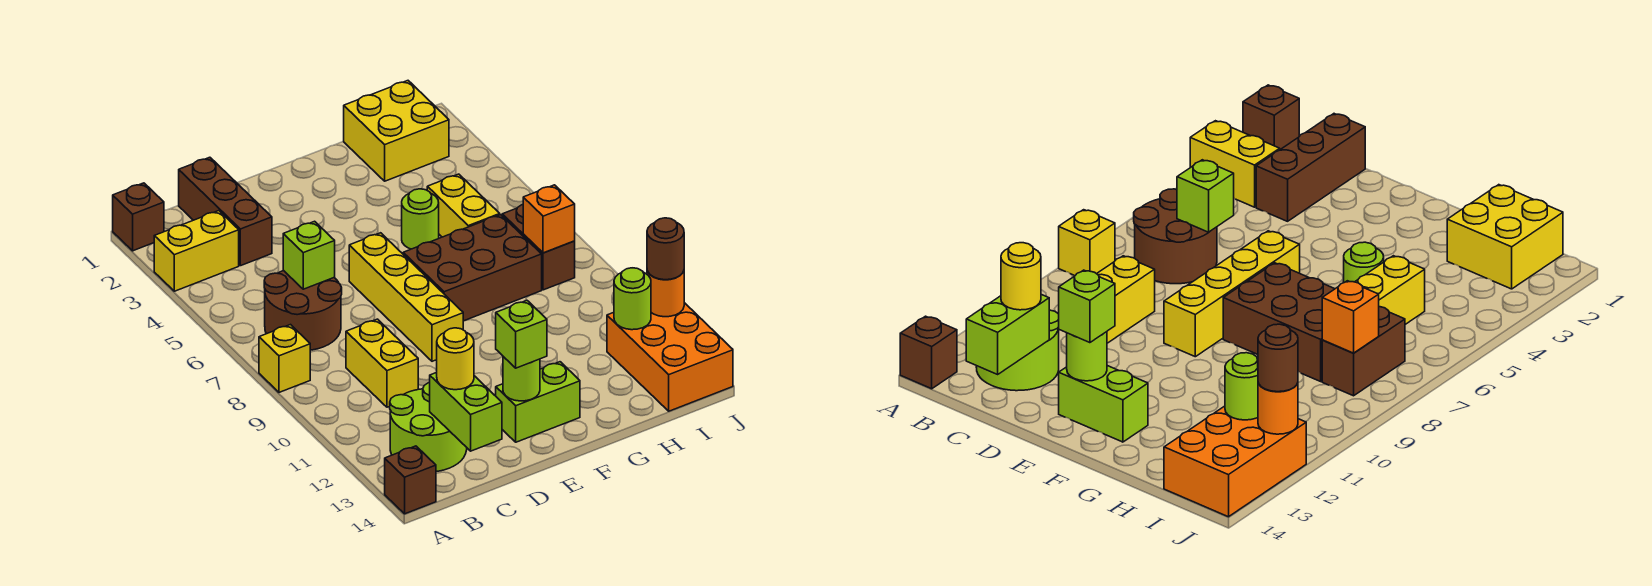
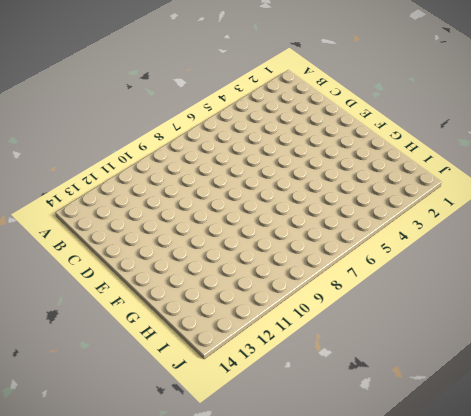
none -> brown 1x1 brick [113,183,164,251]
none -> yellow 1x2 brick [154,211,239,291]
none -> yellow 1x1 brick [259,325,310,392]

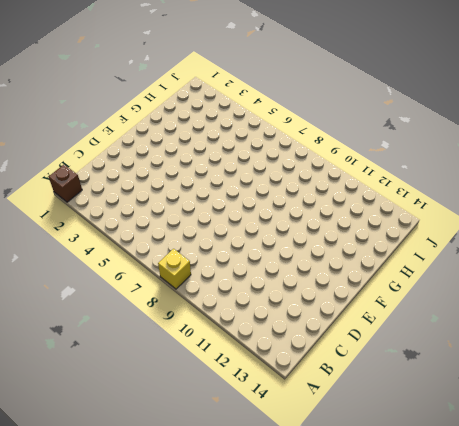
none -> yellow 1x2 brick [154,211,239,291]
none -> brown 1x1 brick [385,446,436,514]
none -> brown 2x2 round brick [264,271,342,350]

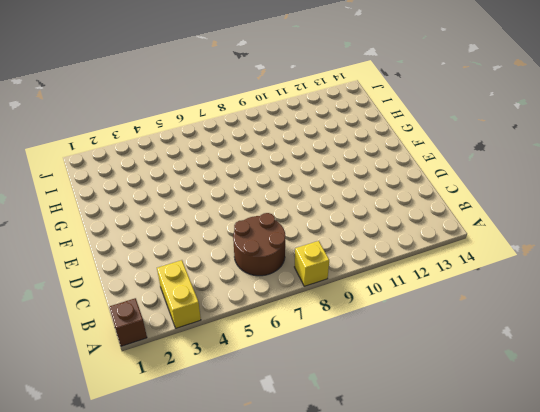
none -> brown 1x1 brick [385,446,436,514]
none -> lime 2x2 round brick [390,383,467,472]
none -> brown 1x3 brick [179,157,272,266]

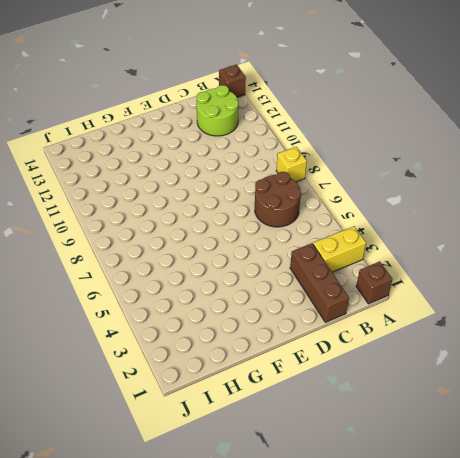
none -> yellow 1x2 brick [346,319,418,407]
none -> yellow 1x4 brick [349,233,463,361]
none -> lime 1x2 brick [496,362,580,442]

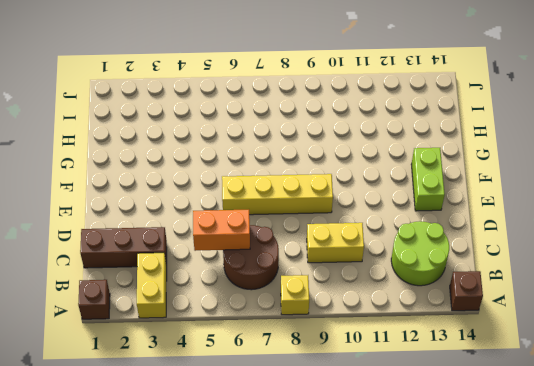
orange 1x2 brick [193,210,250,251] -> lime 1x1 brick [283,221,335,289]
none -> brown 2x3 brick [403,215,542,321]
none -> lime 1x1 round brick [402,189,439,249]
none -> yellow 2x2 brick [344,81,449,181]

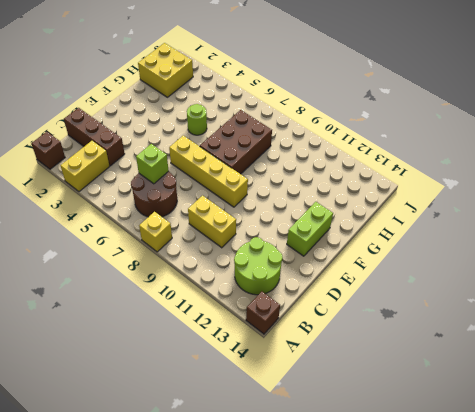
none -> yellow 1x2 brick [427,174,500,237]
none -> brown 1x2 brick [502,205,575,290]
none -> orange 2x3 brick [607,303,733,411]

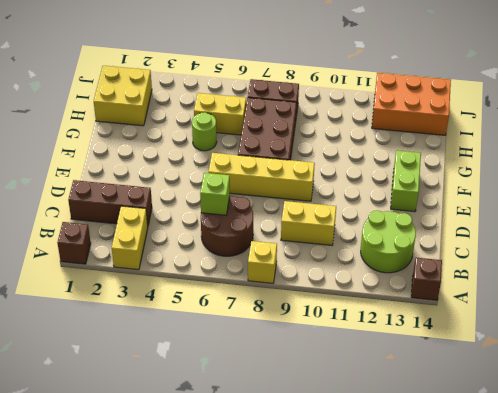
none -> lime 1x2 brick [430,373,502,451]
none -> lime 1x1 round brick [503,357,540,401]
none -> orange 1x1 brick [523,185,575,253]

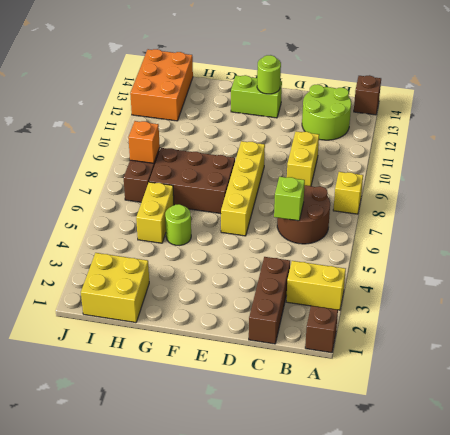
none -> lime 1x2 brick [430,373,502,451]
none -> lime 1x1 round brick [614,268,651,330]
none -> orange 1x1 round brick [647,271,684,317]

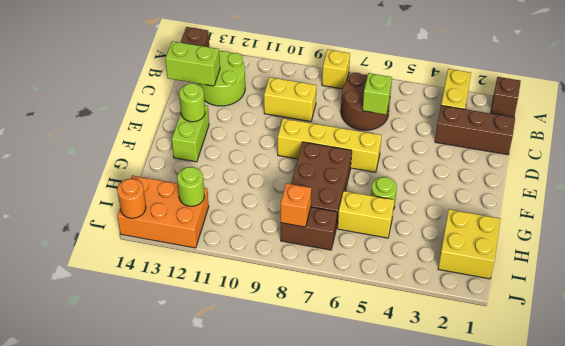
orange 1x1 round brick [117,179,146,218] -> orange 1x1 round brick moved to [647,271,684,317]
none -> yellow 1x1 round brick [437,328,474,390]
none -> lime 1x1 brick [496,300,547,368]
none -> brown 1x1 round brick [647,218,684,280]

